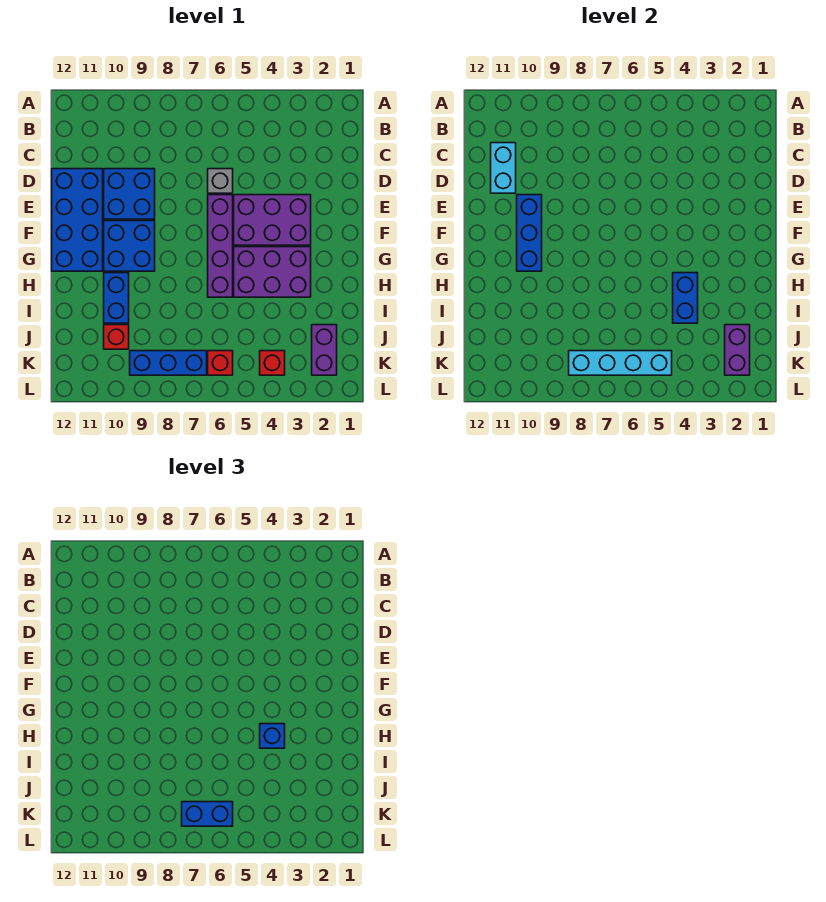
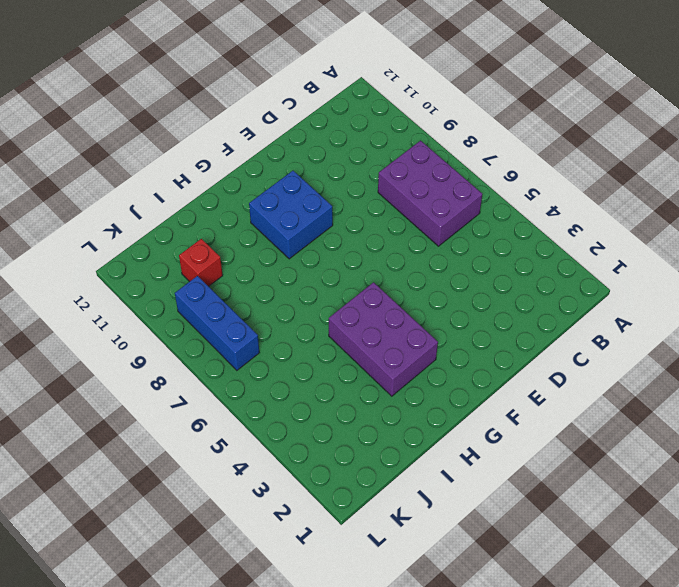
purple 2x3 brick [378,141,482,246] -> purple 2x3 brick moved to [234,195,311,245]
none -> grey 1x1 brick [208,169,233,193]
none -> blue 2x2 brick [104,169,155,219]
none -> blue 2x4 brick [52,169,103,271]

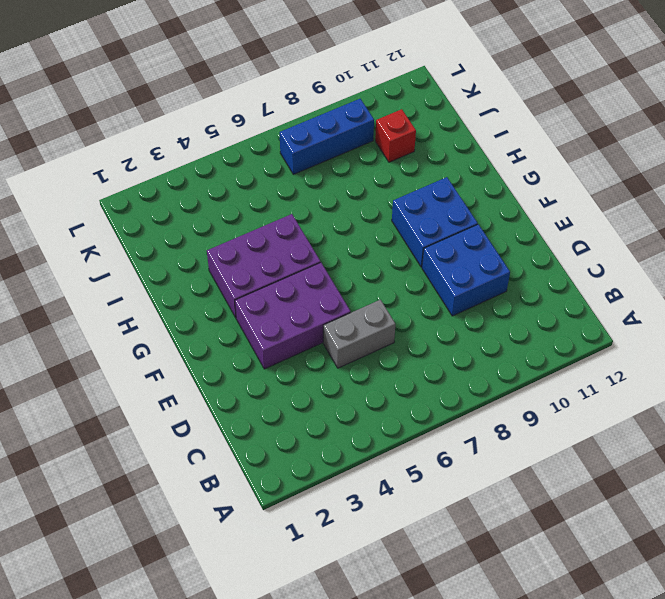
grey 1x2 brick [323,300,395,368] -> grey 1x1 brick [208,169,233,193]
none -> blue 2x4 brick [52,169,103,271]
none -> purple 1x4 brick [208,195,233,297]
none -> blue 1x2 brick [104,273,129,323]

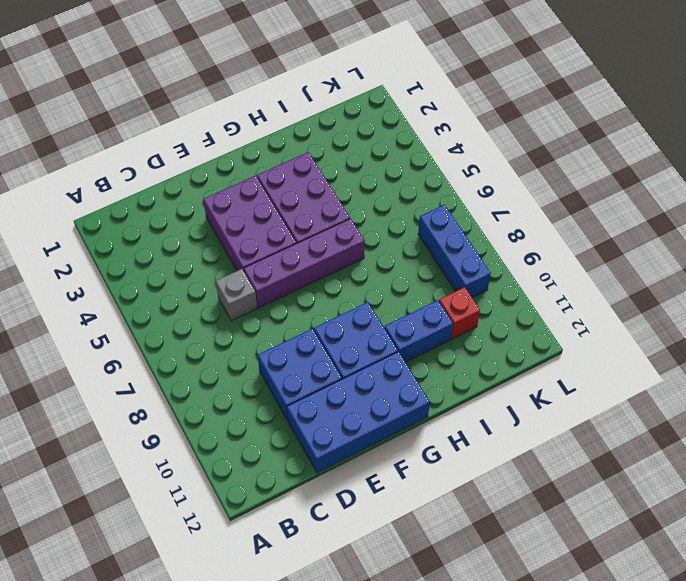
none -> purple 1x2 brick [312,325,337,375]
none -> red 1x1 brick [260,351,285,375]
none -> red 1x1 brick [208,351,233,375]

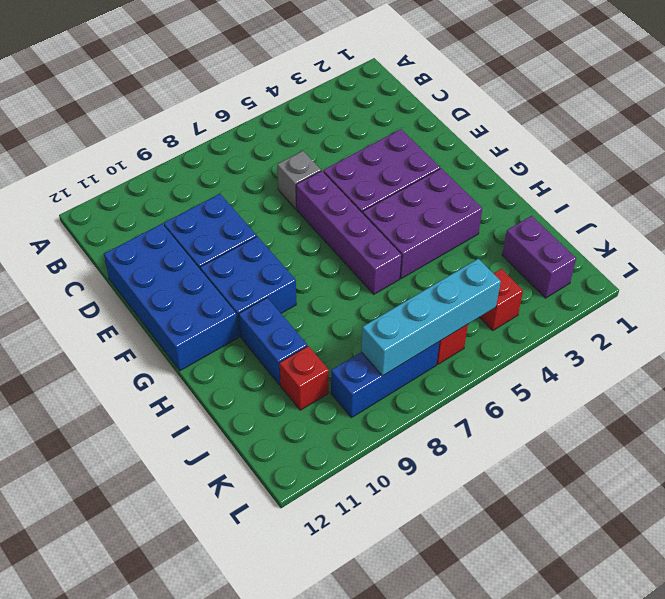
none -> cyan 1x2 brick [491,143,516,193]
none -> blue 1x3 brick [517,195,542,271]
none -> blue 1x2 brick [673,273,698,323]

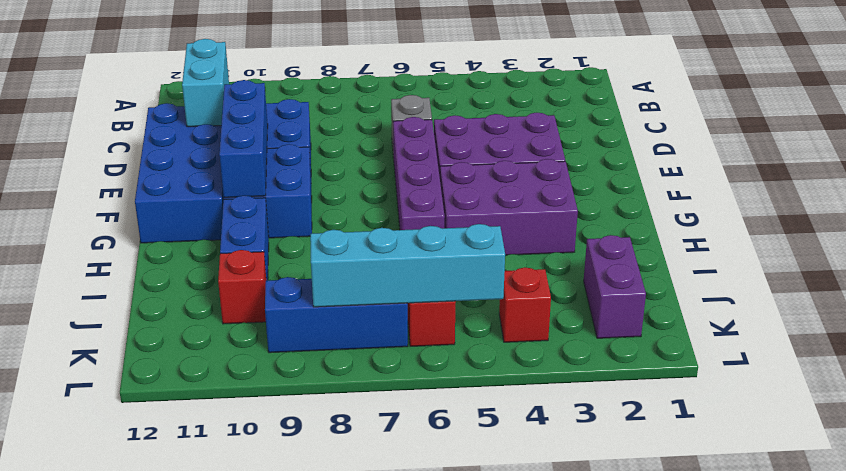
none -> blue 1x2 brick [673,273,698,323]
none -> purple 1x2 brick [725,325,750,375]
none -> blue 1x1 brick [260,724,285,748]

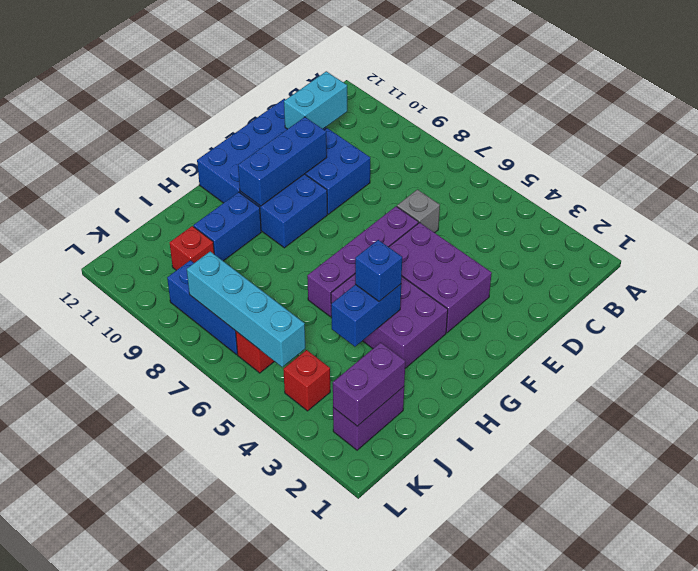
none -> blue 1x2 brick [182,802,233,826]

